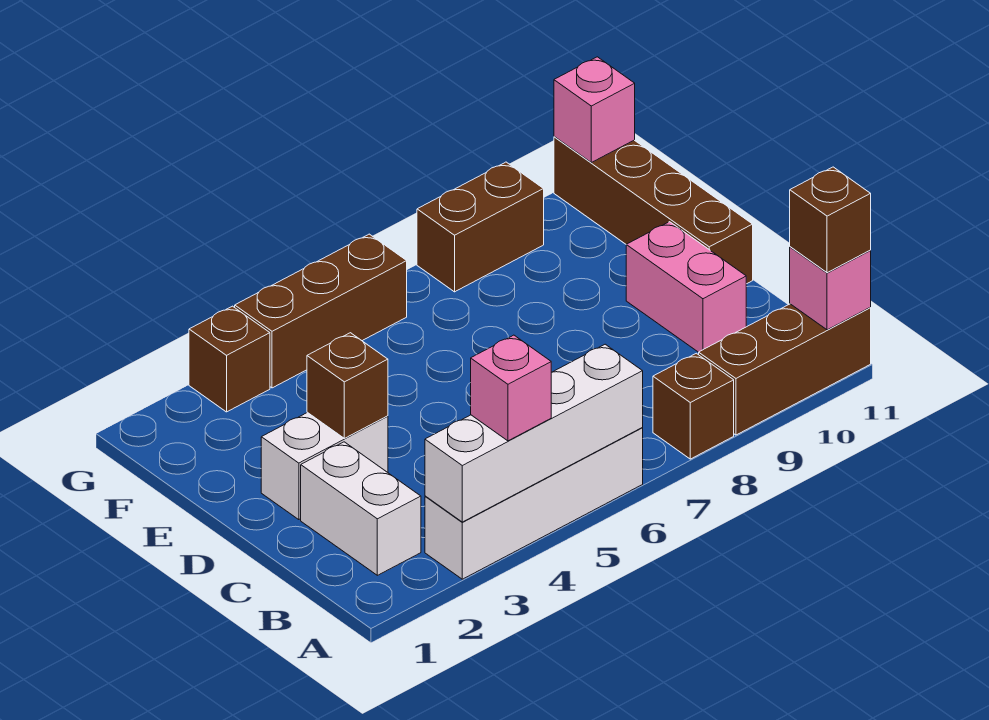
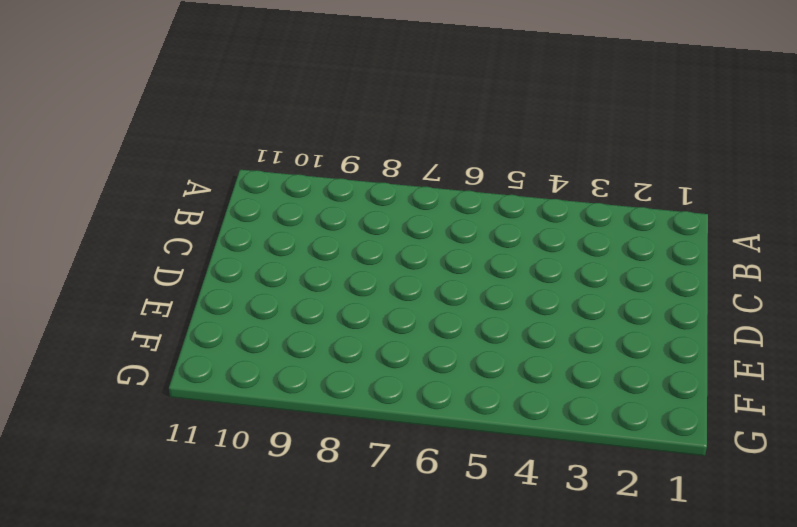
none -> white 1x4 brick [425,428,643,579]
none -> brown 1x1 brick [653,353,734,459]
none -> brown 1x3 brick [699,304,871,435]

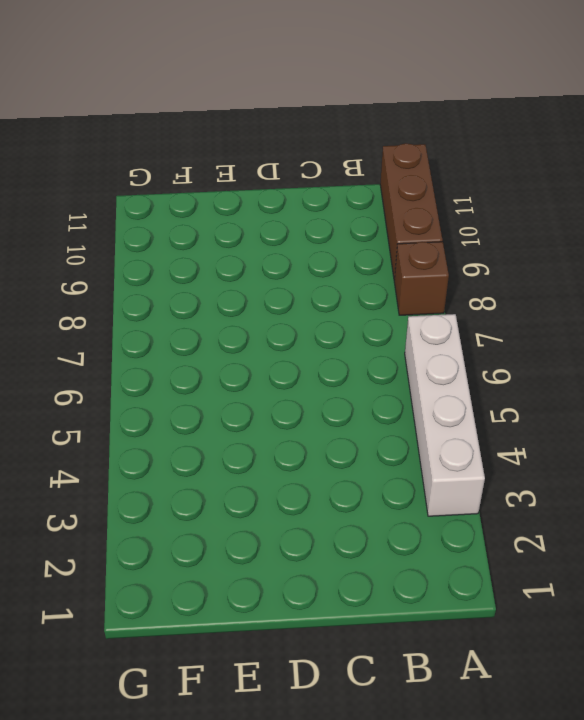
none -> white 1x2 brick [301,442,421,575]
none -> pink 1x2 brick [626,222,746,352]
none -> white 1x2 brick [261,412,388,520]

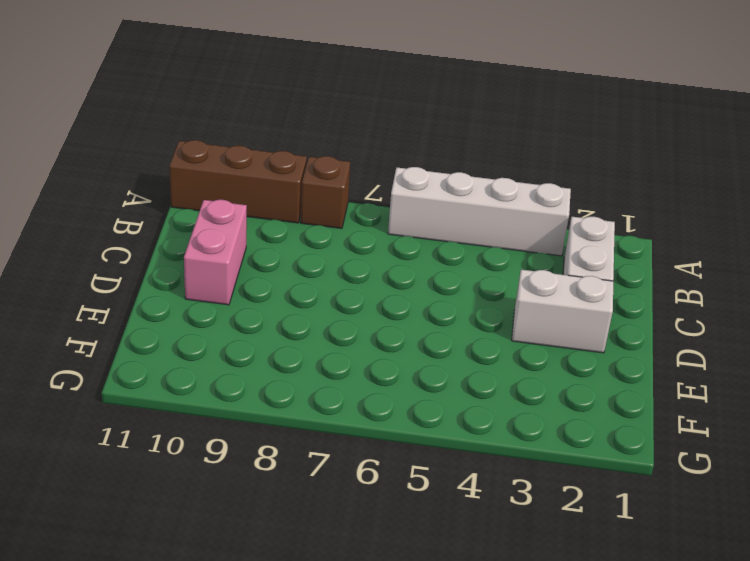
none -> brown 1x4 brick [554,137,753,284]
none -> brown 1x1 brick [189,306,270,412]
none -> brown 1x3 brick [235,234,407,388]

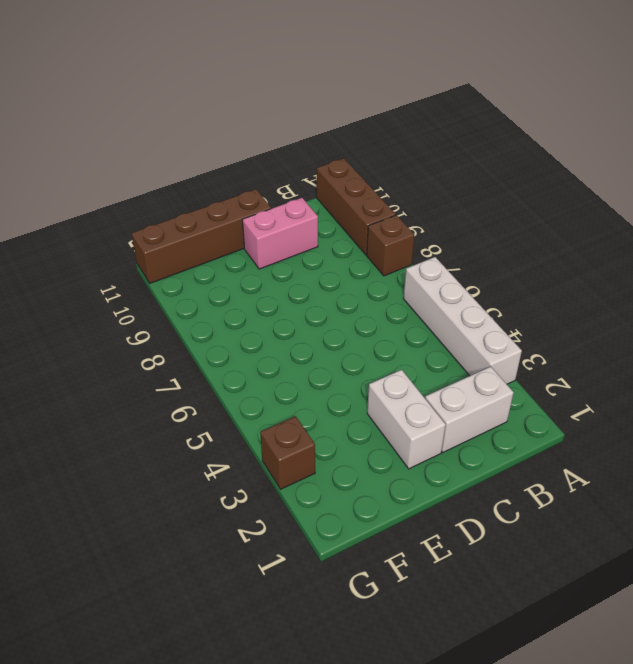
none -> brown 1x3 brick [235,234,407,388]
none -> brown 1x2 brick [417,162,544,292]
none -> white 1x4 brick [425,344,643,522]

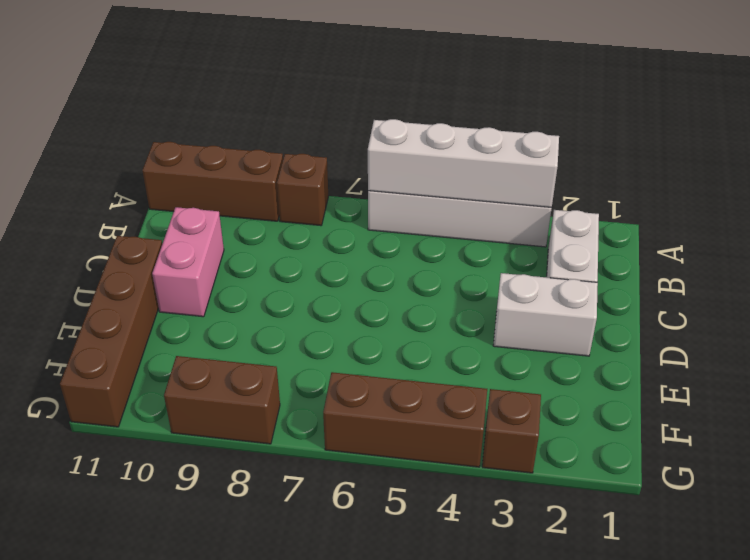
none -> pink 1x1 brick [790,247,871,330]
none -> brown 1x1 brick [307,333,388,438]
none -> pink 1x1 brick [554,57,635,163]

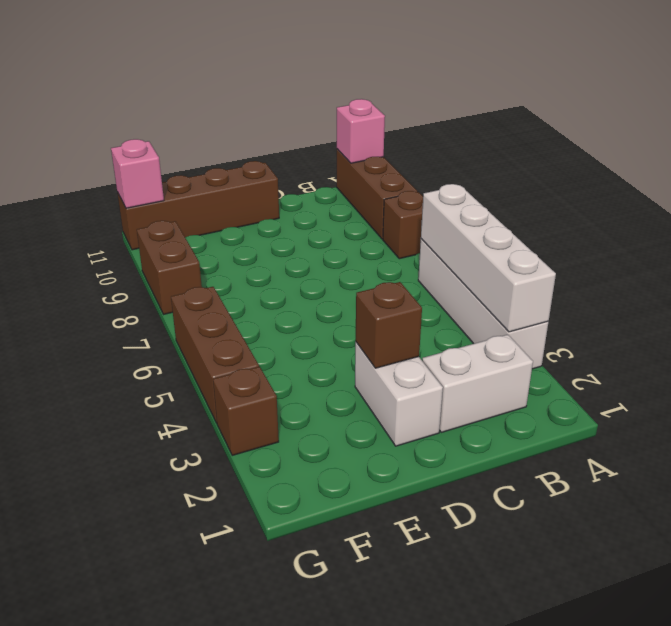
none -> pink 1x2 brick [626,222,746,352]
none -> pink 1x1 brick [471,335,551,441]
none -> brown 1x1 brick [790,167,871,273]

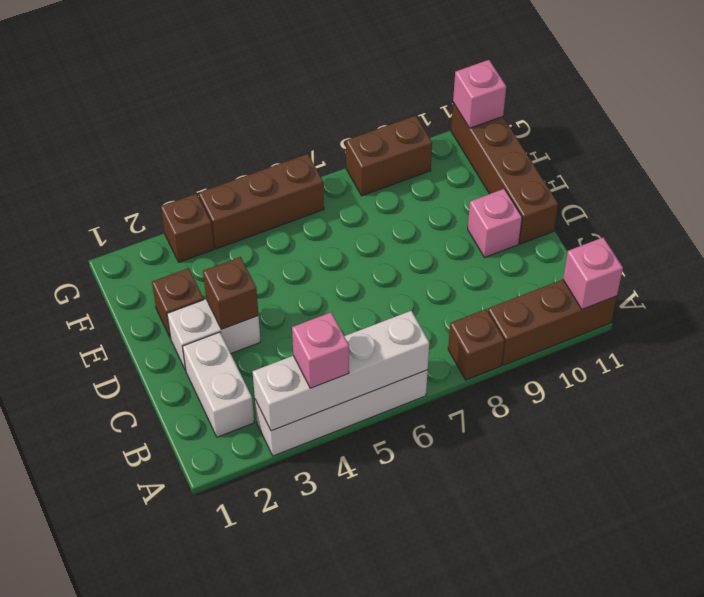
pink 1x1 brick [468,189,522,258] -> pink 1x2 brick [626,222,746,352]
brown 1x1 brick [152,268,204,338] -> brown 1x1 brick moved to [790,167,871,273]

